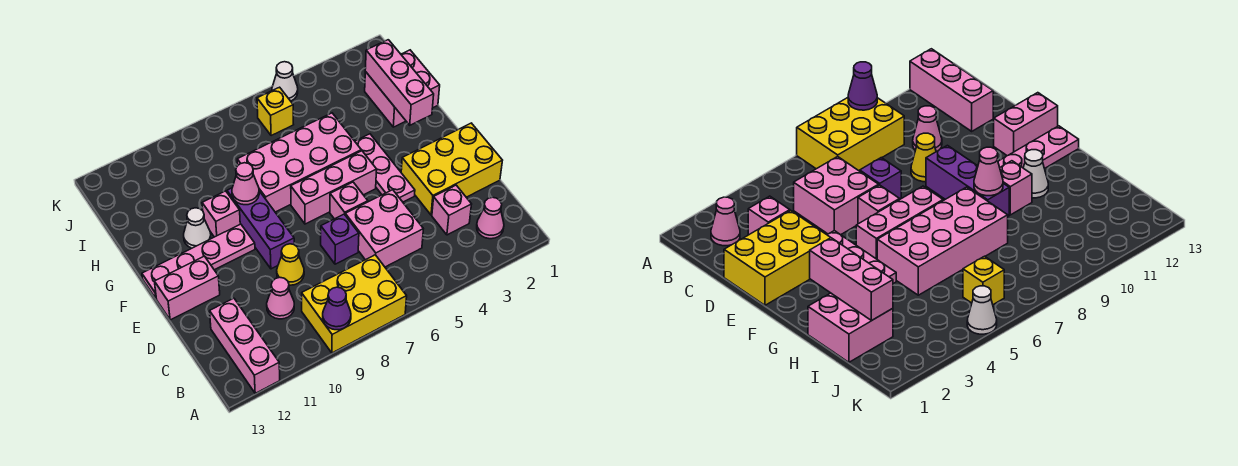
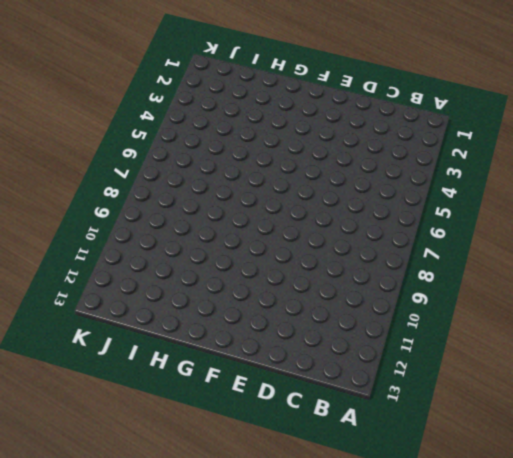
none -> yellow 2x3 brick [302,255,407,353]
none -> pink 1x3 brick [210,298,280,393]
none -> pink 1x1 cone [477,197,504,239]

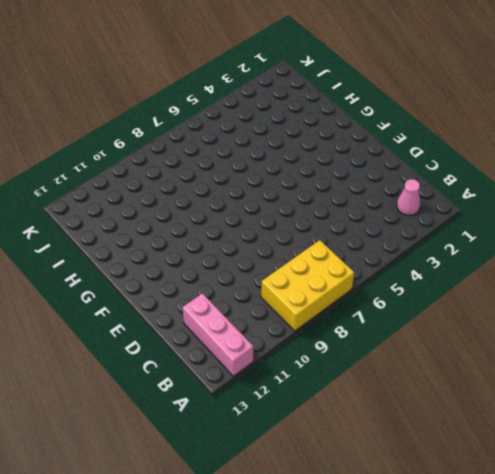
none -> pink 1x1 brick [432,185,472,235]
none -> pink 2x2 brick [345,190,423,267]
none -> pink 1x1 cone [267,278,294,319]

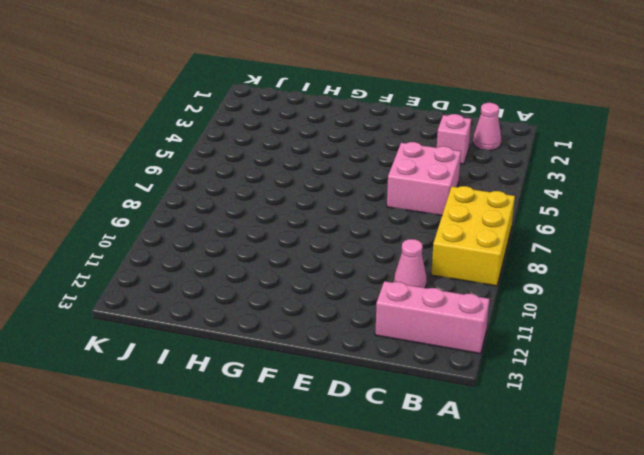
none -> yellow 2x3 brick [401,123,502,215]
none -> purple 1x1 brick [321,214,359,264]
none -> yellow 1x1 cone [277,244,304,285]

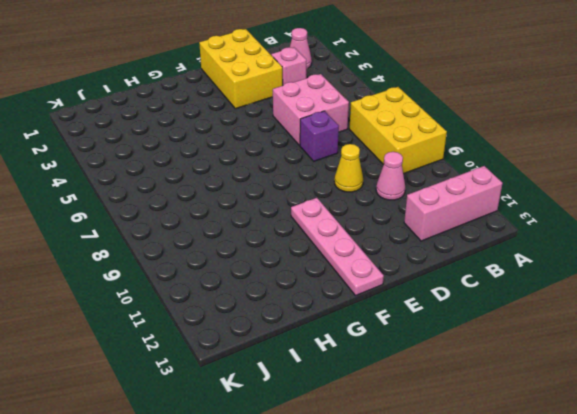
none -> pink 1x3 plate [355,134,415,202]
none -> pink 1x1 brick [330,182,368,219]
none -> purple 1x3 brick [227,188,294,269]

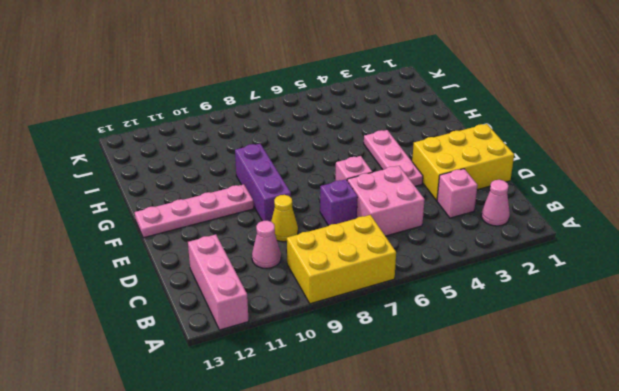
none -> pink 1x2 brick [154,256,220,320]
none -> pink 1x3 brick [291,151,377,224]
none -> pink 2x4 brick [237,113,361,212]

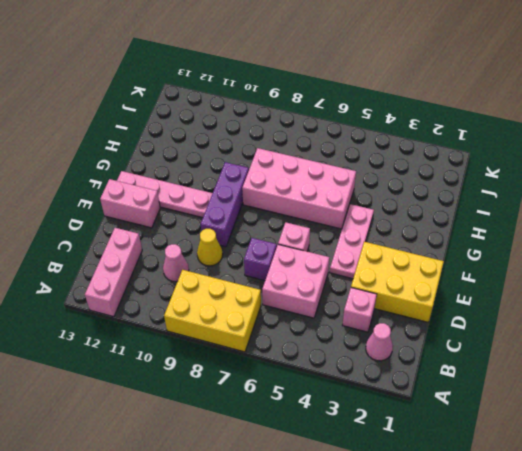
none -> pink 1x3 brick [291,151,377,224]
none -> pink 1x1 brick [202,191,240,237]
none -> white 1x1 cone [184,208,211,248]

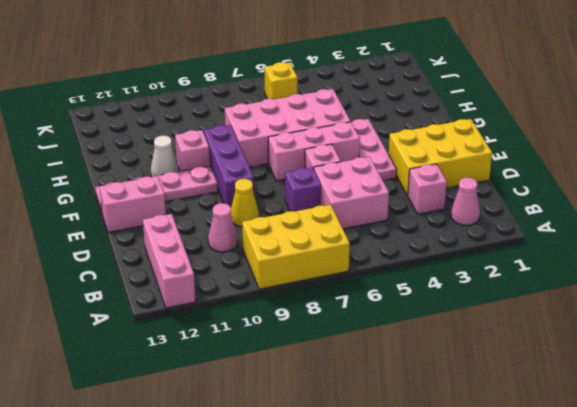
none -> pink 2x2 brick [365,50,440,127]
none -> white 1x1 cone [272,62,298,101]
none -> purple 1x1 cone [323,287,351,330]

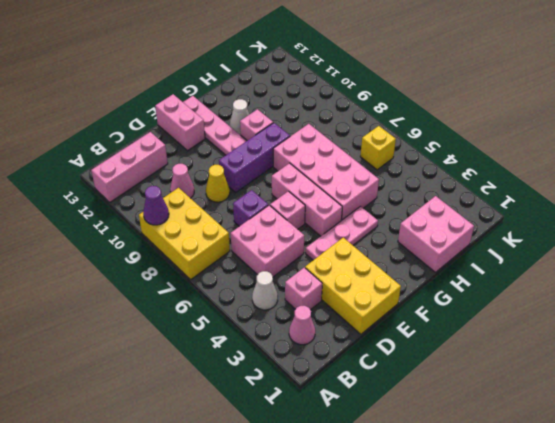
white 1x1 cone [252,271,278,310] -> white 1x1 cone moved to [272,62,298,101]
none -> pink 1x3 brick [365,40,434,125]
none -> pink 1x1 cone [232,163,259,205]

